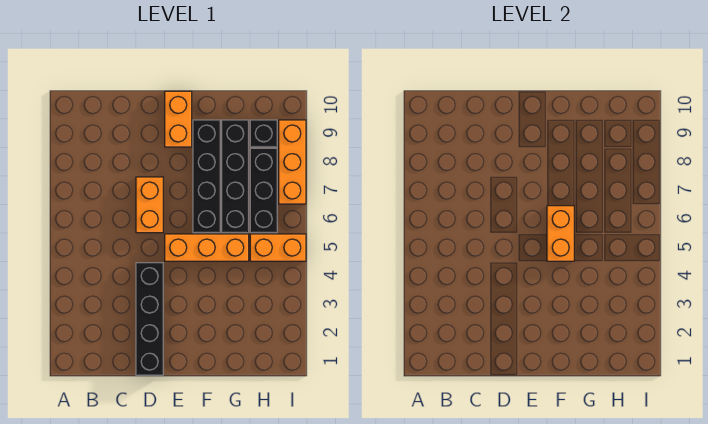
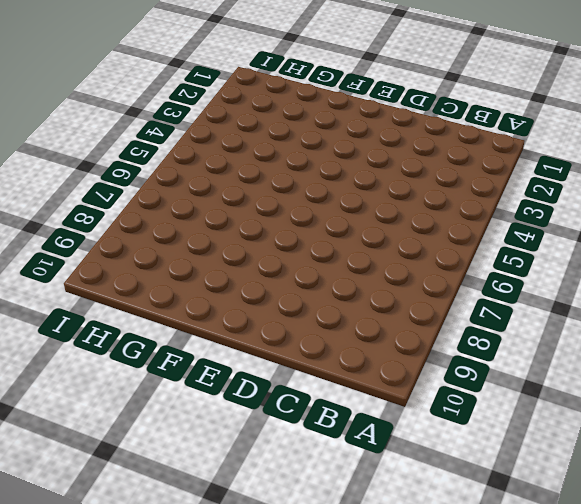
none -> black 1x4 brick [136,263,163,375]
none -> orange 1x2 brick [136,177,163,233]

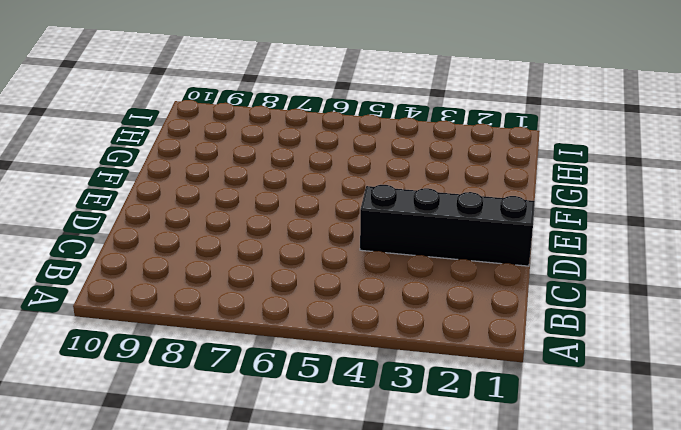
none -> orange 1x2 brick [136,177,163,233]
none -> orange 1x3 brick [165,234,249,261]

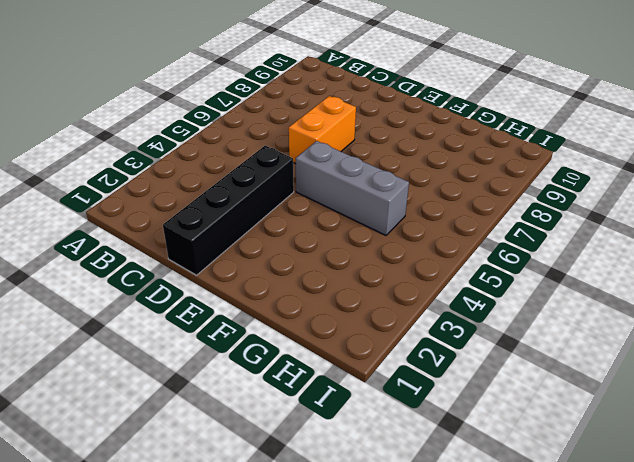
grey 1x3 brick [296,141,409,235] -> orange 1x3 brick [165,234,249,261]
none -> orange 1x2 brick [165,91,192,147]
none -> black 1x4 brick [193,120,220,233]

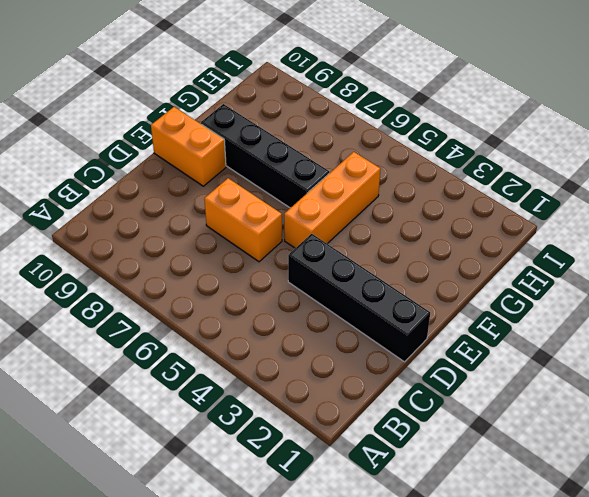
none -> black 1x4 brick [222,120,249,233]
none -> orange 1x2 brick [250,234,306,261]

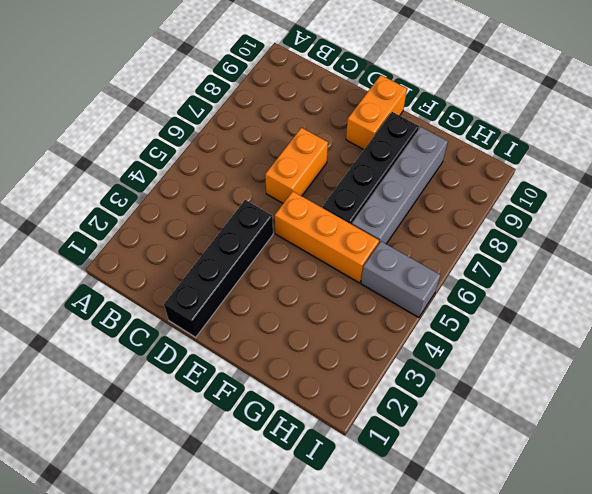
grey 1x4 brick [352,127,448,244] -> black 1x4 brick [222,120,249,233]
grey 1x2 brick [361,241,440,318] -> orange 1x2 brick [250,234,306,261]
none -> black 1x3 brick [250,148,277,233]
none -> black 1x1 brick [250,120,277,147]

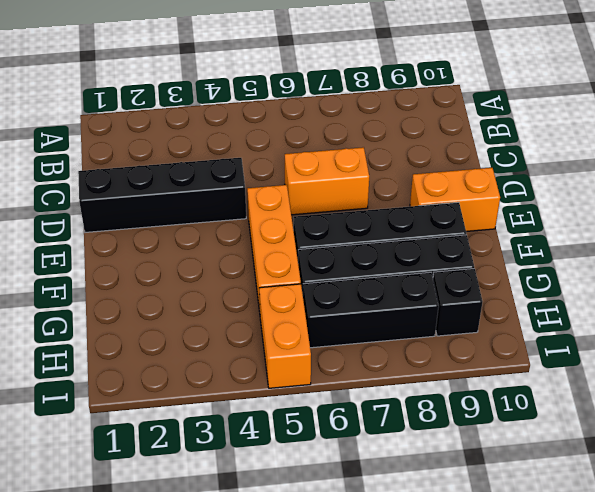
none -> orange 1x3 brick [279,120,306,204]
none -> orange 1x2 brick [547,206,574,261]

